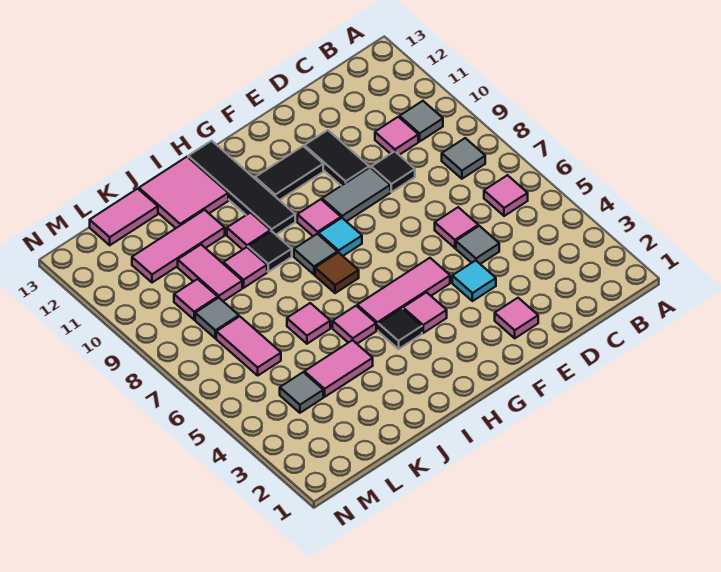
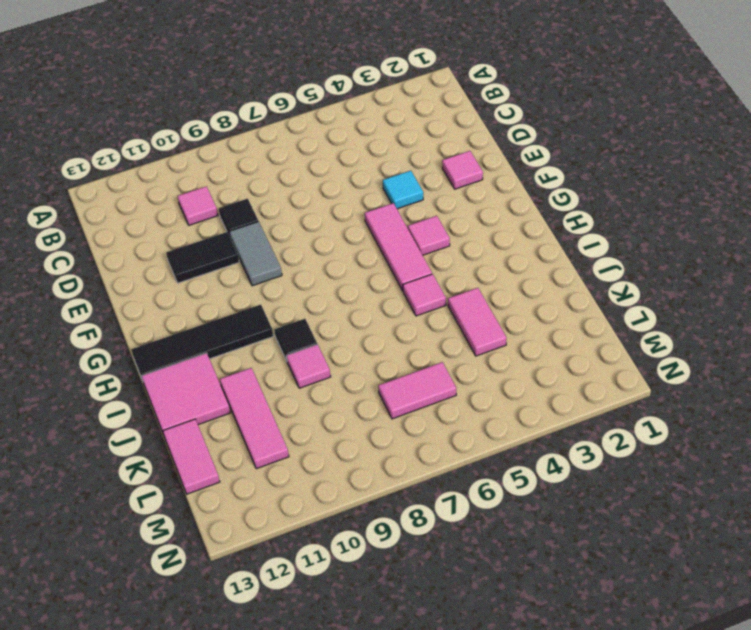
none -> pink 1x1 tile [484,175,528,216]
none -> grey 1x1 tile [442,138,485,179]
none -> grey 1x1 tile [400,101,443,141]
none -> grey 1x1 tile [456,226,499,264]

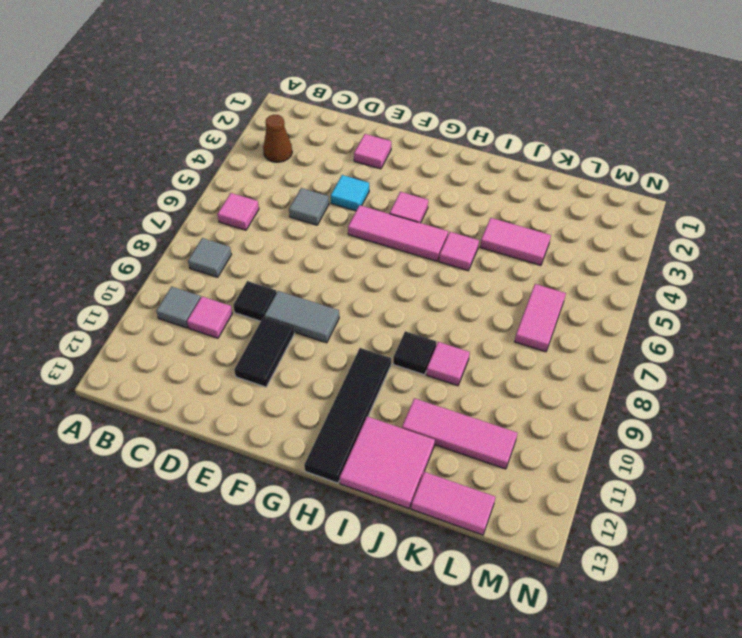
brown 1x1 cone [263,115,292,162] -> none
none -> pink 1x1 tile [435,207,478,248]
none -> black 1x2 tile [255,146,323,200]
none -> cyan 1x1 tile [319,218,362,256]
none -> pink 1x1 tile [297,199,341,236]

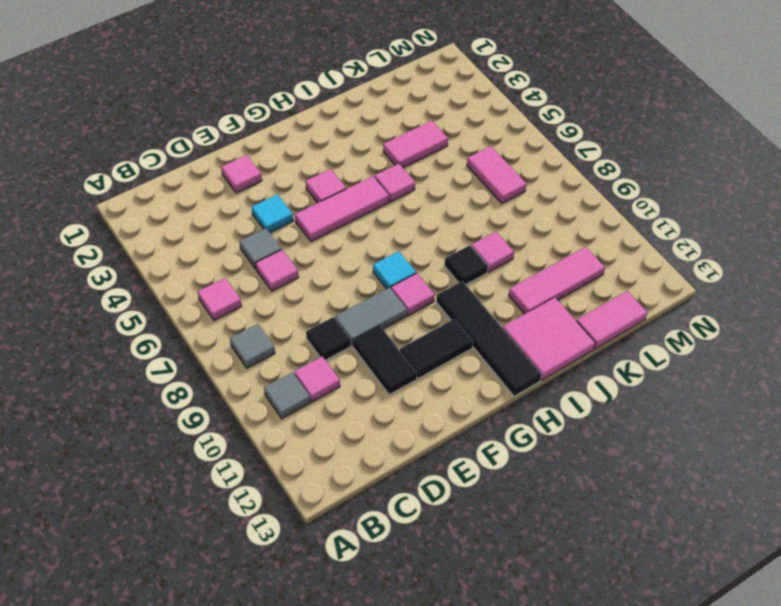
none -> black 1x1 tile [378,308,422,349]
none -> brown 1x1 tile [315,252,359,293]
none -> grey 1x1 tile [294,234,337,275]
none -> pink 1x1 tile [227,213,271,250]

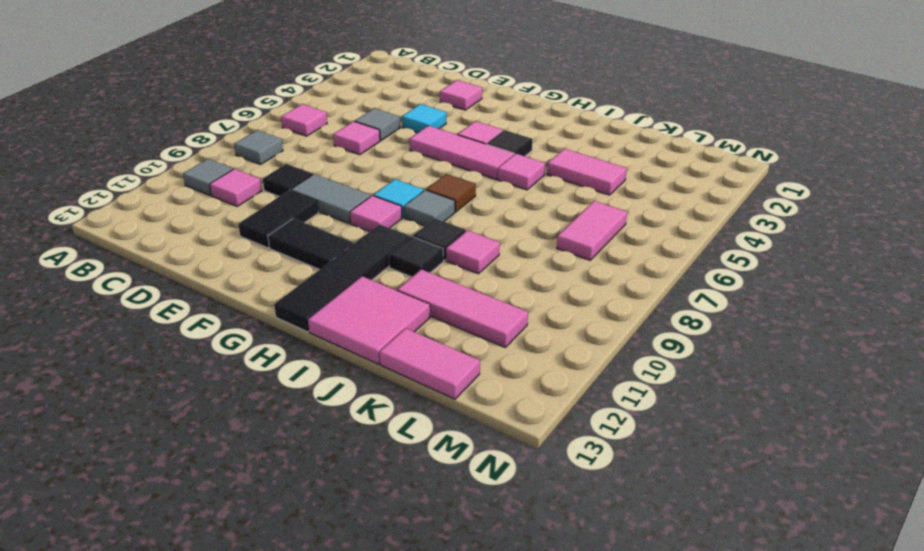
black 1x1 tile [389,237,443,277] -> pink 1x1 tile [227,213,271,250]
none -> pink 1x1 tile [287,303,330,344]
none -> pink 1x2 tile [178,245,242,301]
none -> grey 1x1 tile [280,372,323,413]
none -> grey 1x1 tile [195,298,239,338]

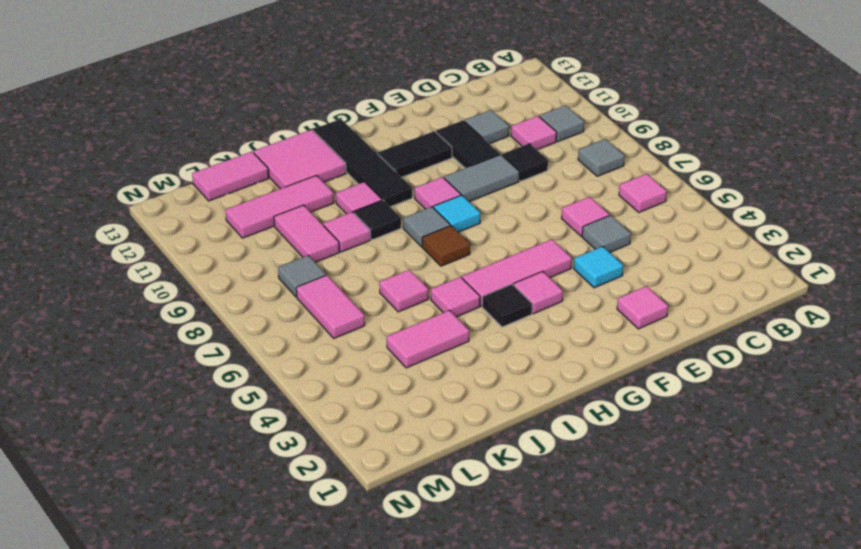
grey 1x1 tile [464,110,509,144] -> grey 1x1 tile moved to [280,372,323,413]
none -> pink 1x1 tile [174,279,218,320]

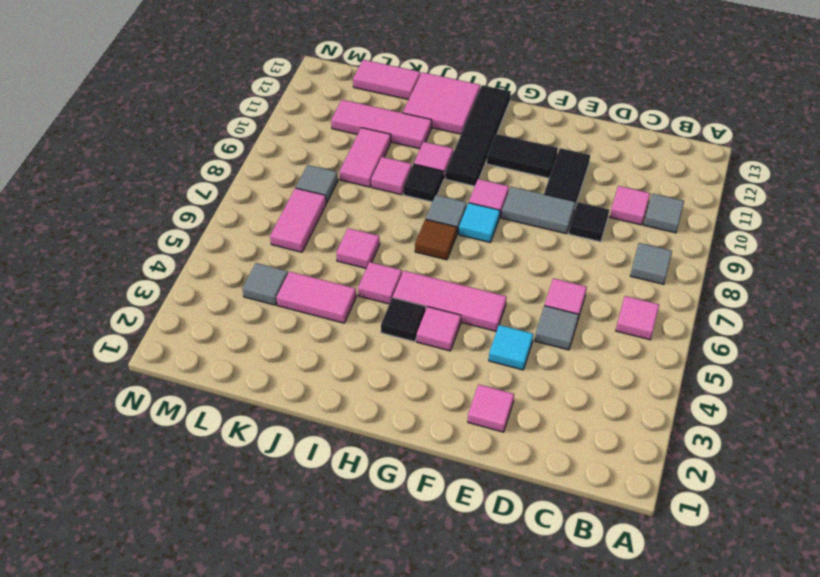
none -> pink 1x1 tile [174,279,218,320]

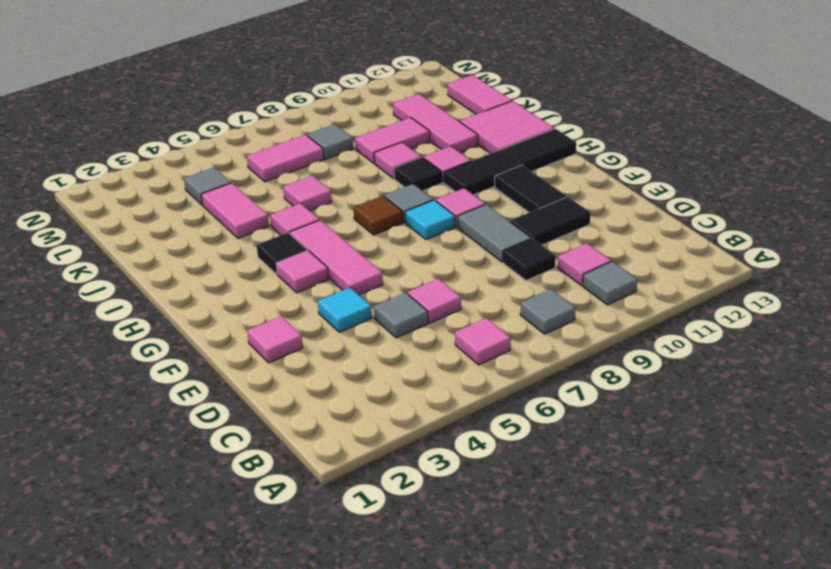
none -> pink 1x1 tile [174,279,218,320]

